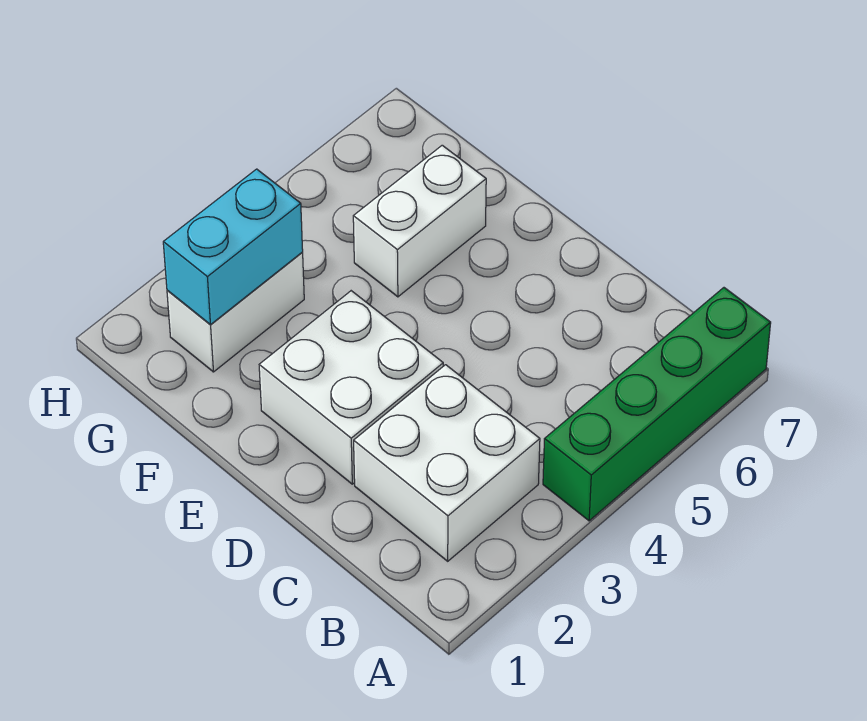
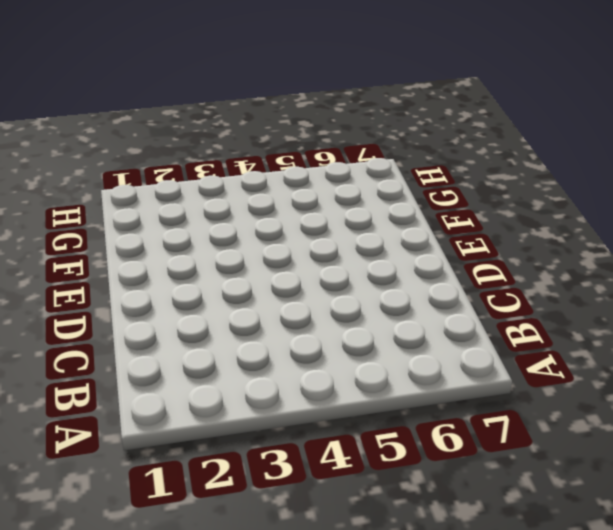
none -> green 1x4 brick [543,288,771,521]
none -> white 2x2 brick [354,365,540,561]

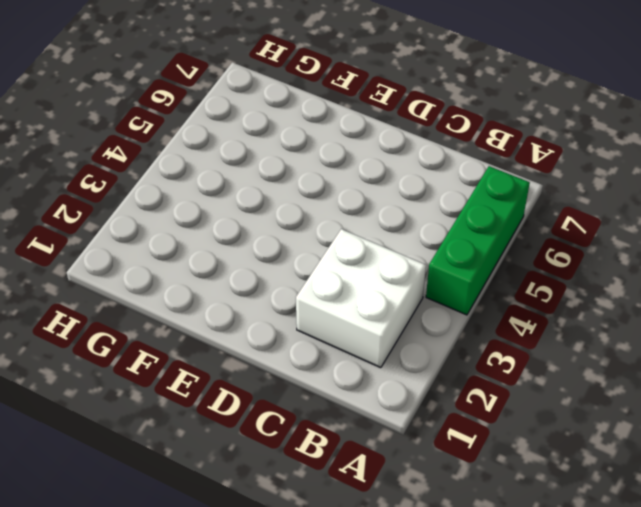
green 1x3 brick [426,166,530,315] -> green 1x4 brick [543,288,771,521]
none -> white 2x2 brick [259,291,443,484]
none -> white 1x2 brick [353,145,486,297]

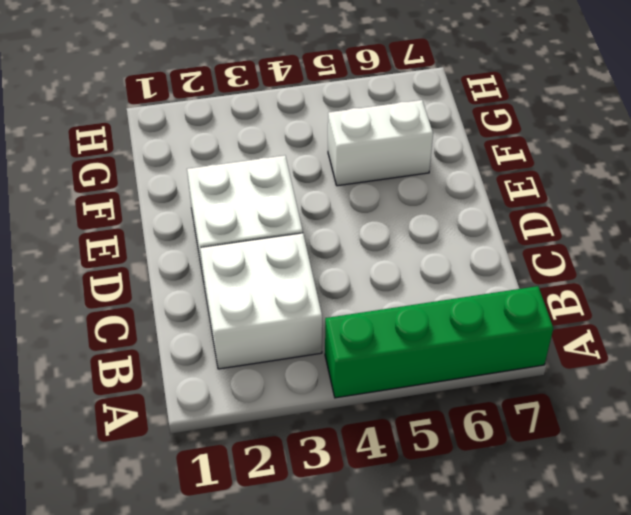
none -> white 1x2 brick [167,253,304,372]
none -> cyan 1x2 brick [163,169,303,325]

